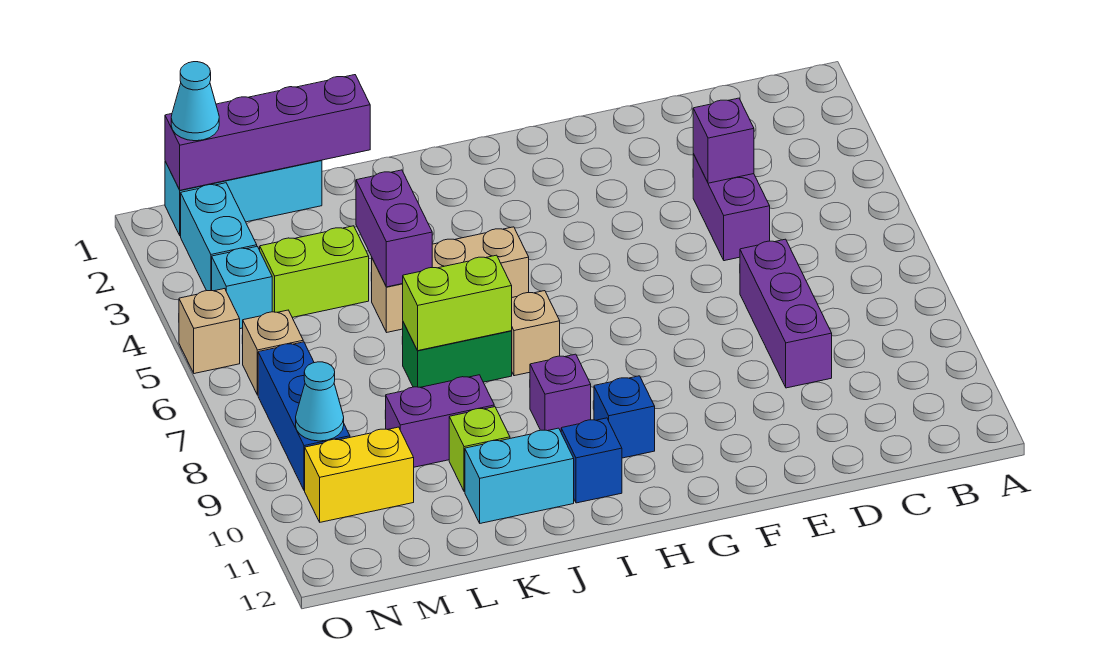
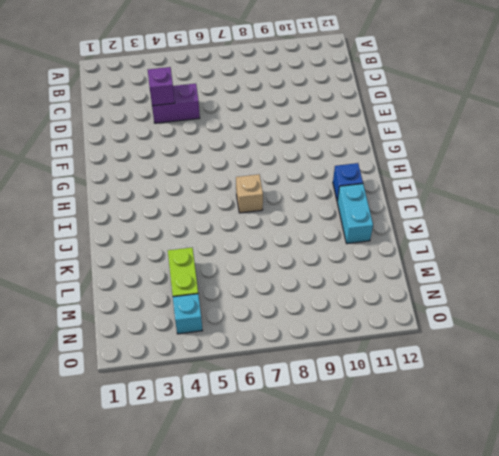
none -> purple 1x3 brick [740,239,832,388]
none -> blue 1x1 brick [594,376,655,458]
none -> tan 1x3 brick [371,227,529,332]

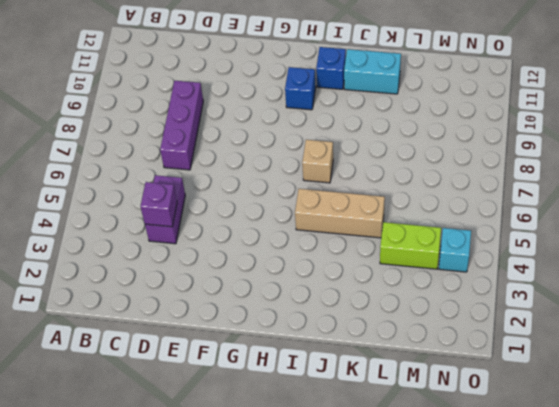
none -> purple 1x1 brick [530,354,591,431]
none -> green 1x2 brick [403,322,512,387]
none -> purple 1x2 brick [385,375,494,467]

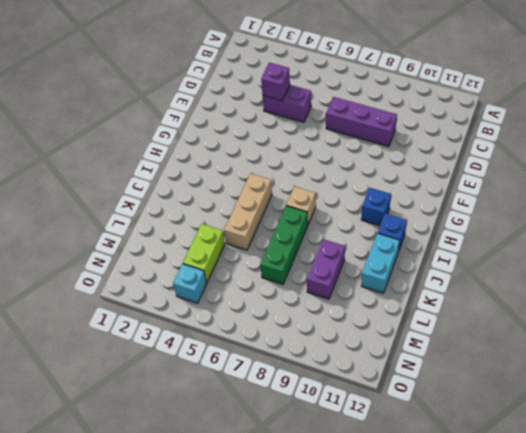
green 1x3 brick [260,206,308,284] -> green 1x2 brick [403,322,512,387]
none -> purple 1x1 brick [530,354,591,431]
none -> lime 1x1 brick [449,407,510,492]
none -> cyan 1x3 brick [165,160,322,236]

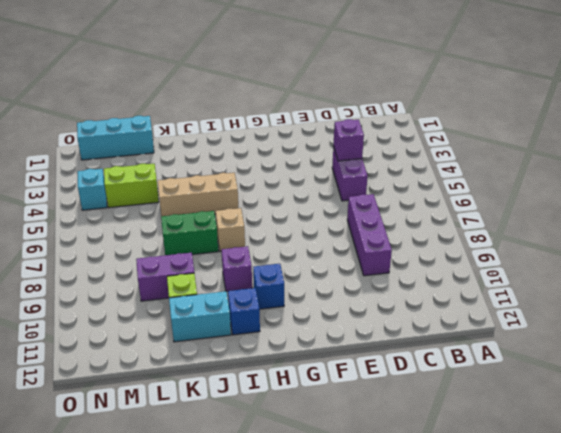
none -> yellow 1x2 brick [305,427,414,522]
none -> cyan 1x2 brick [181,183,257,291]
none -> tan 1x1 brick [242,310,303,395]

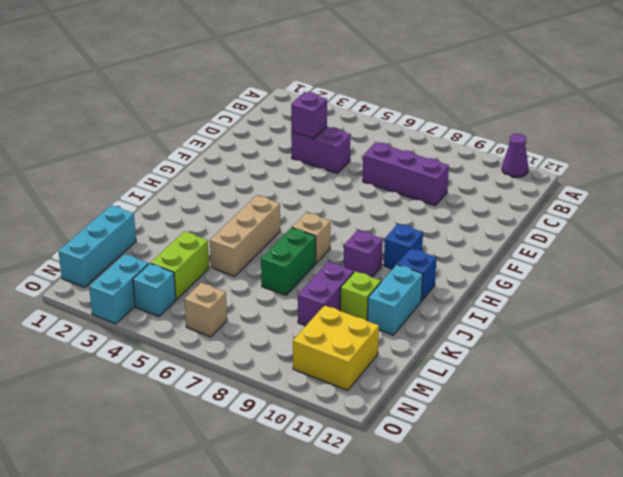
purple 1x1 cone [502,134,528,177] -> none
yellow 2x2 brick [293,305,379,390] -> yellow 1x2 brick [305,427,414,522]
cyan 1x2 brick [89,254,149,324] -> cyan 1x2 brick turned to [181,183,257,291]
none -> blue 1x3 brick [258,342,350,491]
none -> tan 1x1 brick [179,289,240,374]
none -> lime 1x2 brick [403,255,512,351]

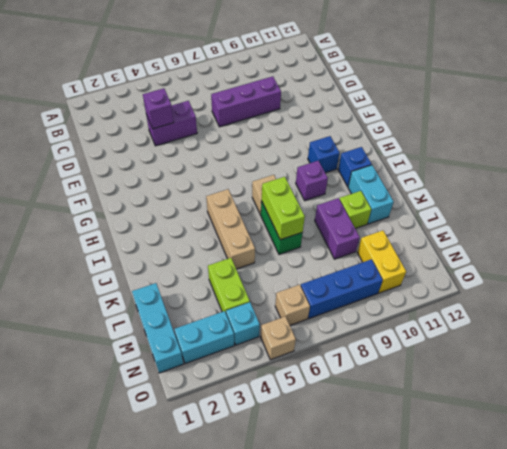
none -> purple 1x4 brick [165,75,370,190]
none -> purple 1x2 brick [356,170,432,287]
none -> cyan 1x1 cone [296,362,344,441]

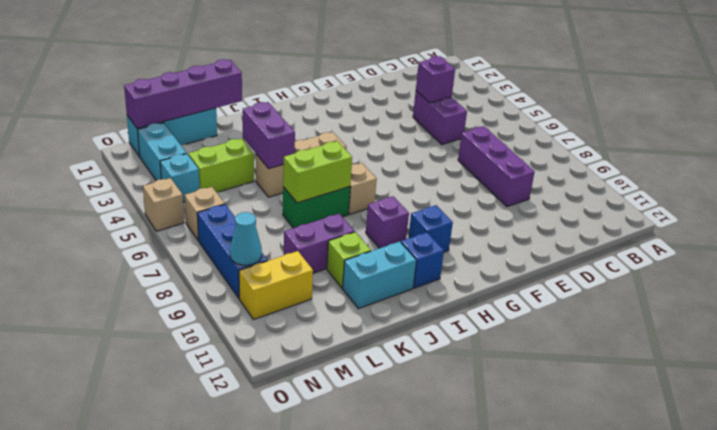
none -> cyan 1x1 cone [171,62,219,141]

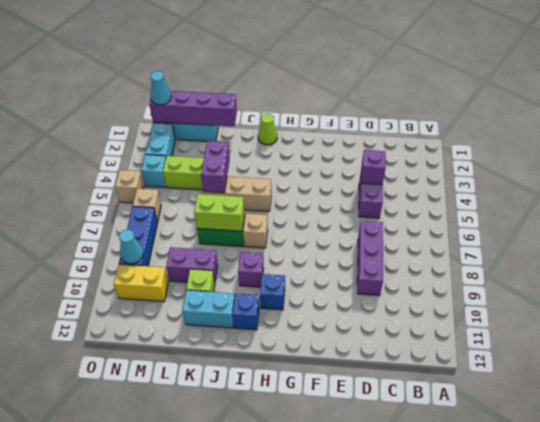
lime 1x1 cone [258,113,277,145] -> none

